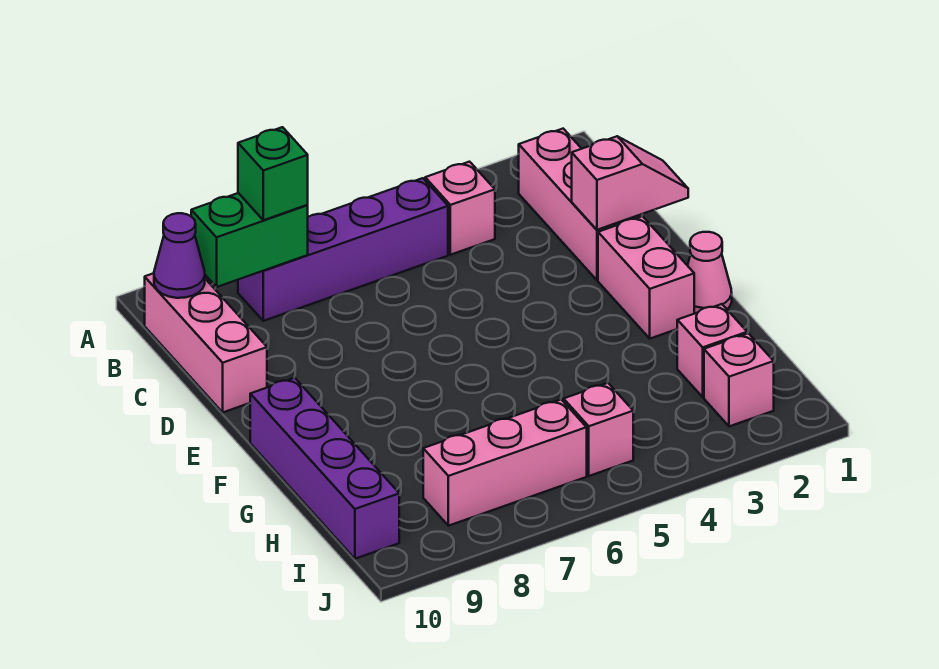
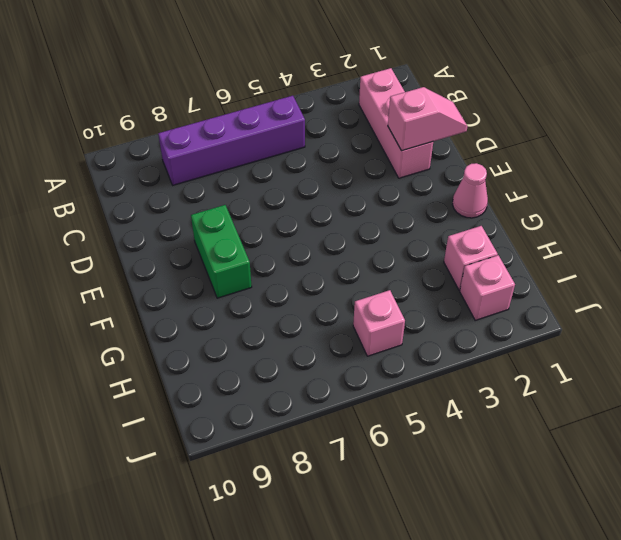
green 1x2 brick [191,205,252,298] -> green 1x2 brick turned to [191,193,308,287]
none -> pink 1x1 brick [425,162,495,255]
none -> pink 1x3 brick [145,273,267,412]
none -> pink 1x2 brick [598,216,694,339]

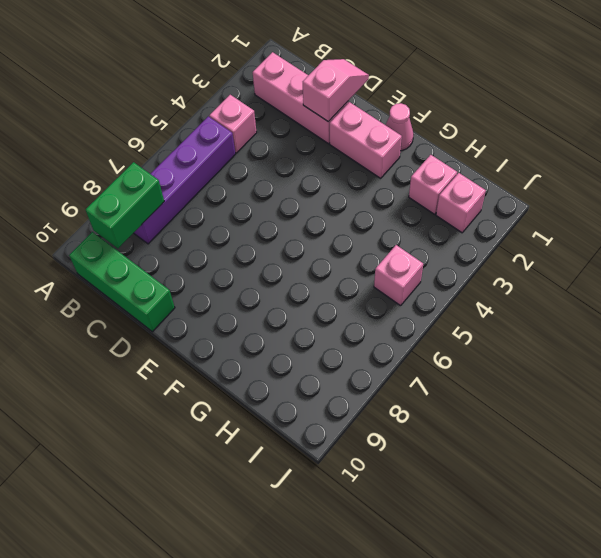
green 1x3 brick [69,232,175,332] -> pink 1x3 brick [145,273,267,412]
none -> purple 1x4 brick [250,378,399,559]
none -> pink 1x3 brick [423,400,587,526]
none -> purple 1x1 cone [154,213,205,298]

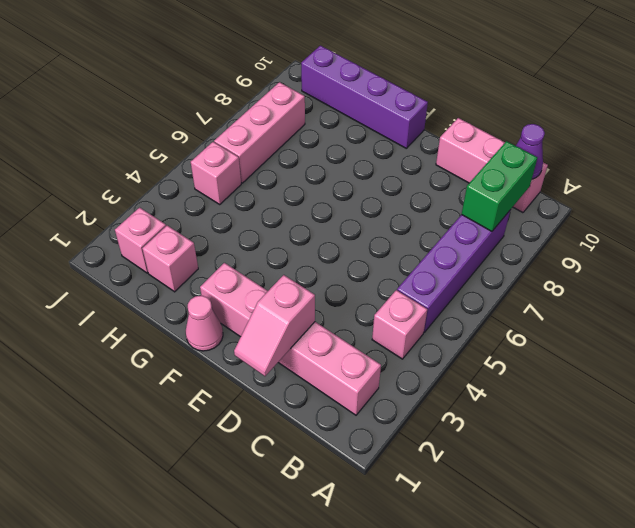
none -> green 1x1 brick [238,127,308,220]

